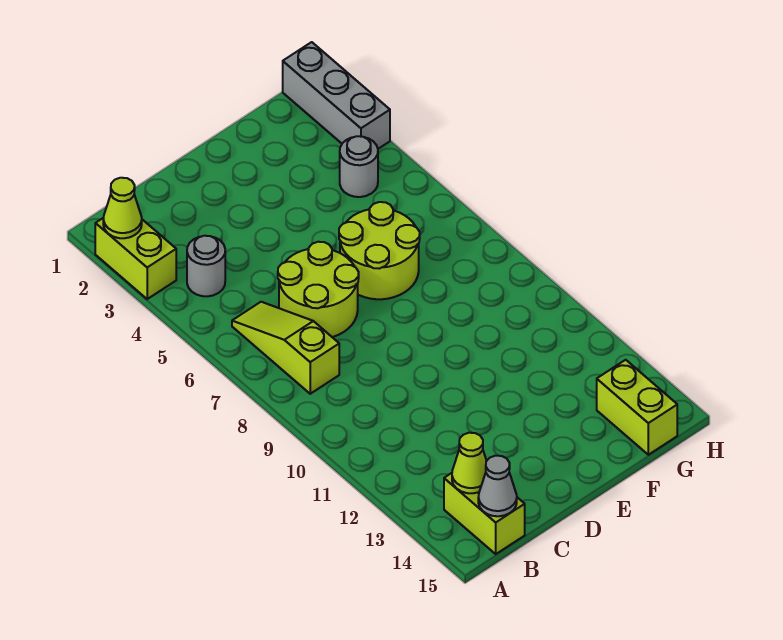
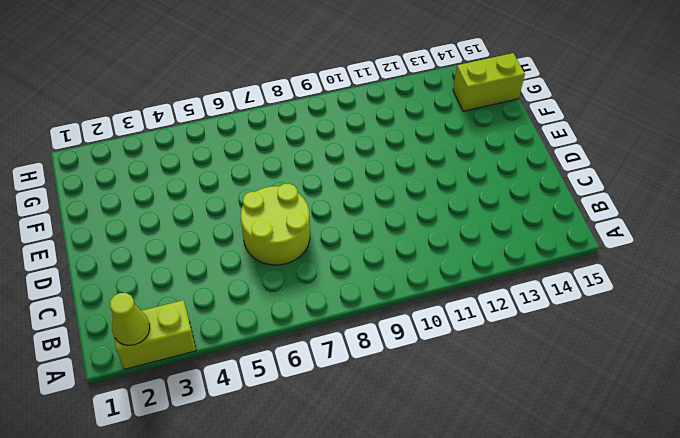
none -> grey 1x1 round brick [187,236,225,296]
none -> lime 1x3 slope [232,302,339,394]
none -> lime 1x2 brick [444,473,525,554]

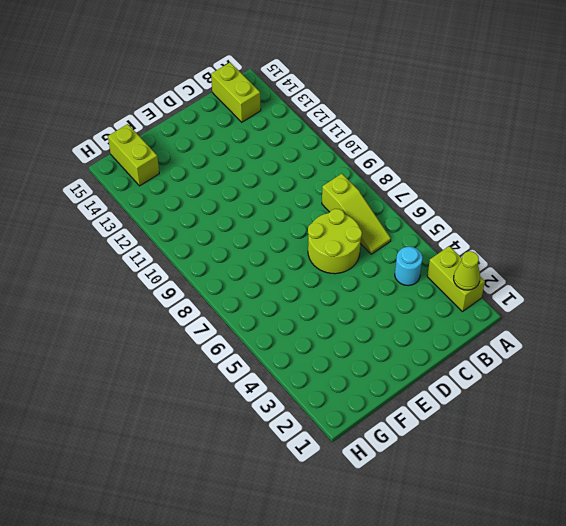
cyan 1x1 round brick [395,247,423,286] -> grey 1x1 round brick [187,236,225,296]
none -> lime 2x2 round brick [339,202,420,299]
none -> grey 1x1 round brick [340,136,378,197]
none -> grey 1x3 brick [283,42,390,149]

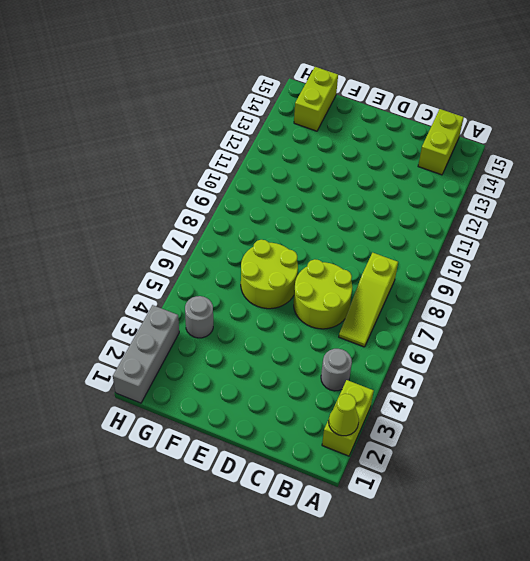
none -> lime 1x1 cone [452,433,486,493]
none -> grey 1x1 cone [478,456,517,516]

